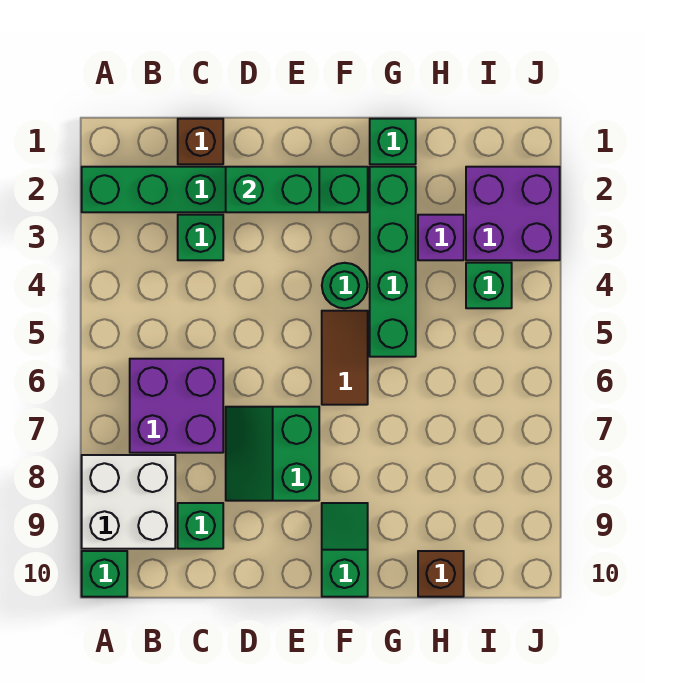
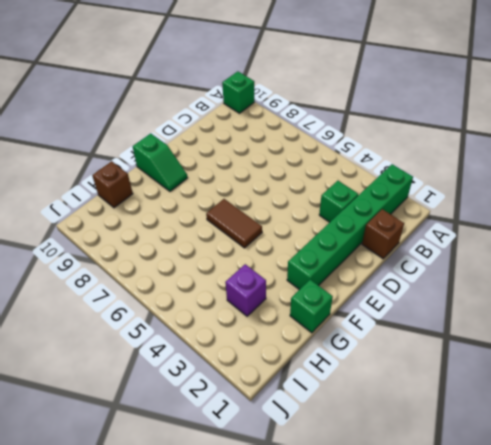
none -> white 2x2 brick [82,455,175,549]
none -> purple 2x2 brick [130,359,223,453]
none -> green 1x1 brick [178,503,223,549]

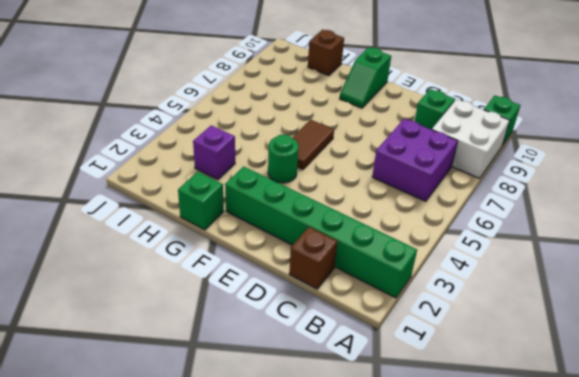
none -> green 1x1 brick [178,215,223,260]
none -> green 2x2 slope [226,407,319,501]
none -> green 1x4 brick [370,167,416,357]

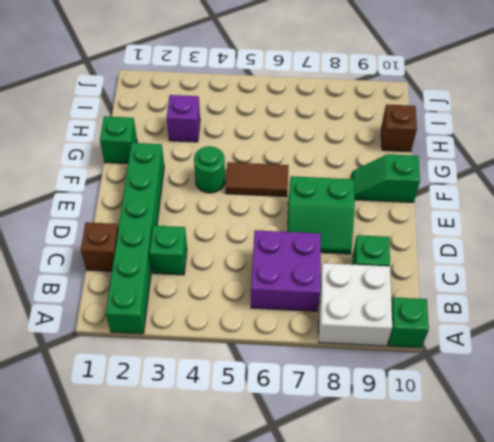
none -> green 1x4 brick [370,167,416,357]
none -> purple 2x2 brick [466,167,560,260]
none -> green 1x1 brick [466,263,512,308]

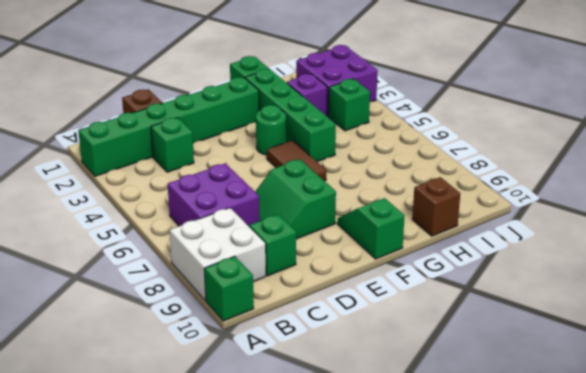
none -> green 1x2 brick [226,167,319,212]

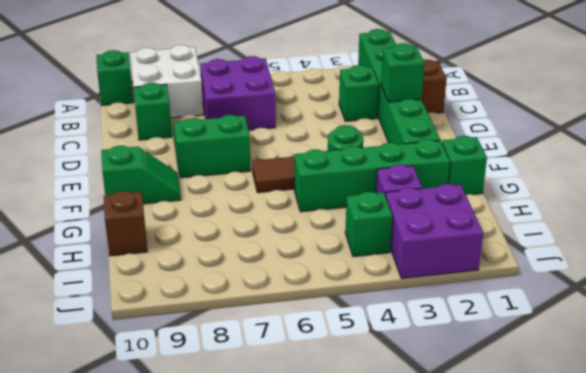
green 1x1 brick [381,43,424,102] -> green 1x2 brick [226,167,319,212]

